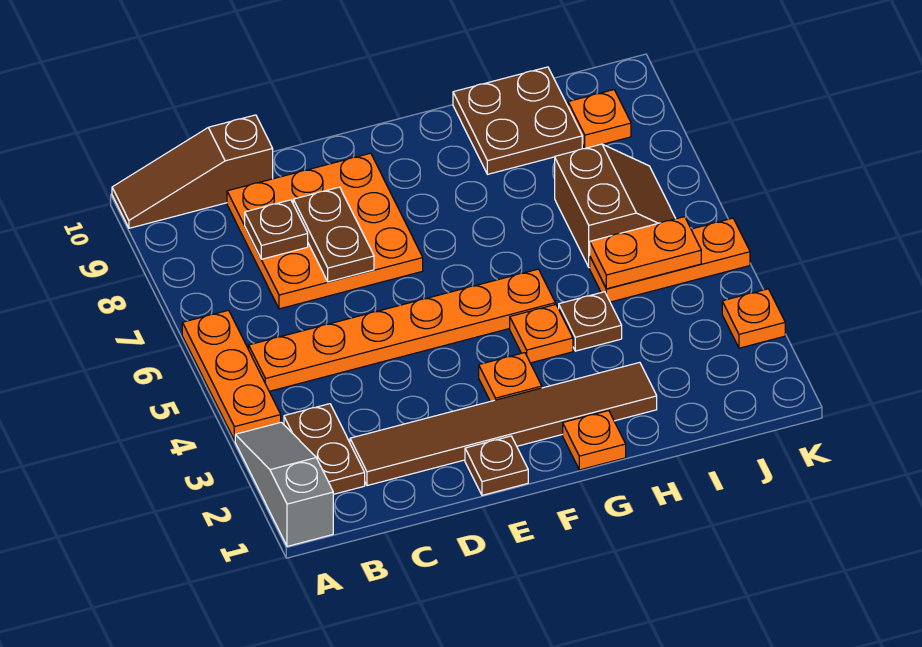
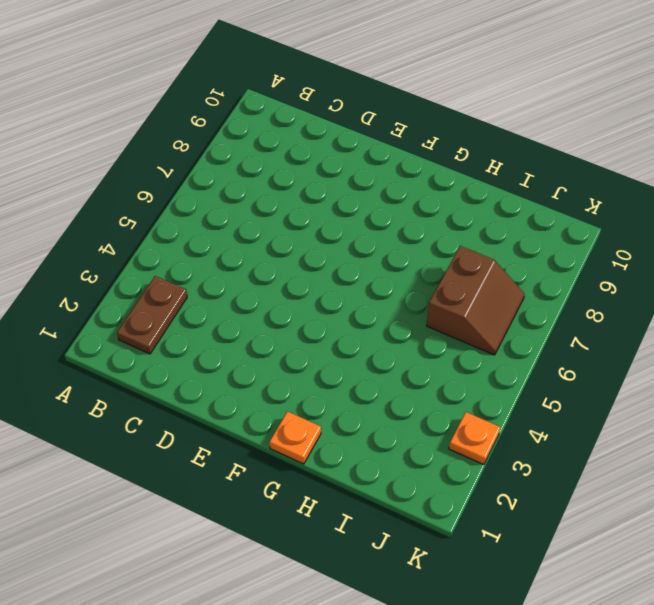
none -> grey 1x3 slope [235,422,333,546]
none -> orange 1x3 plate [182,310,281,440]
none -> brown 1x3 slope [112,115,273,228]

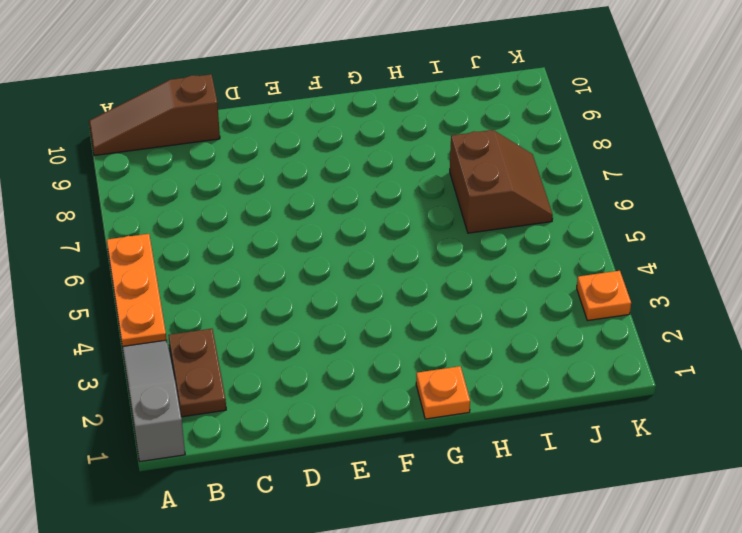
none -> orange 1x6 plate [249,269,555,391]
none -> brown 1x6 tile [350,362,657,486]
none -> orange 3x3 plate [227,153,423,309]

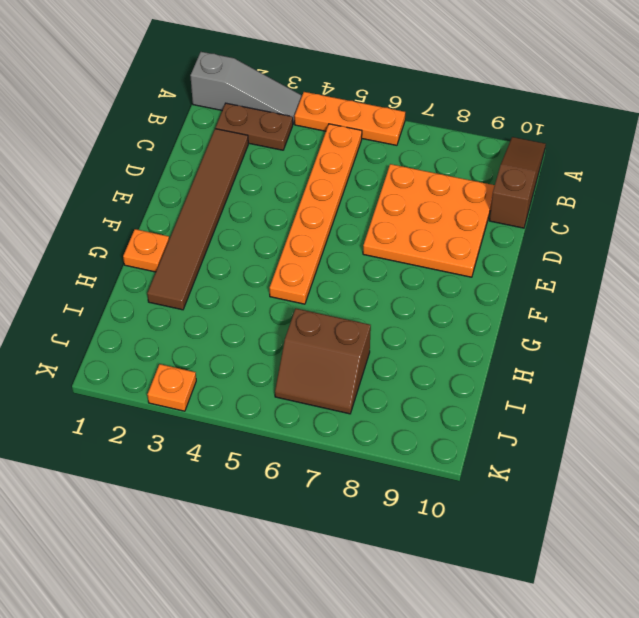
none -> brown 1x1 plate [465,436,528,495]
none -> orange 1x1 plate [479,353,542,401]
none -> orange 1x1 plate [510,304,573,363]

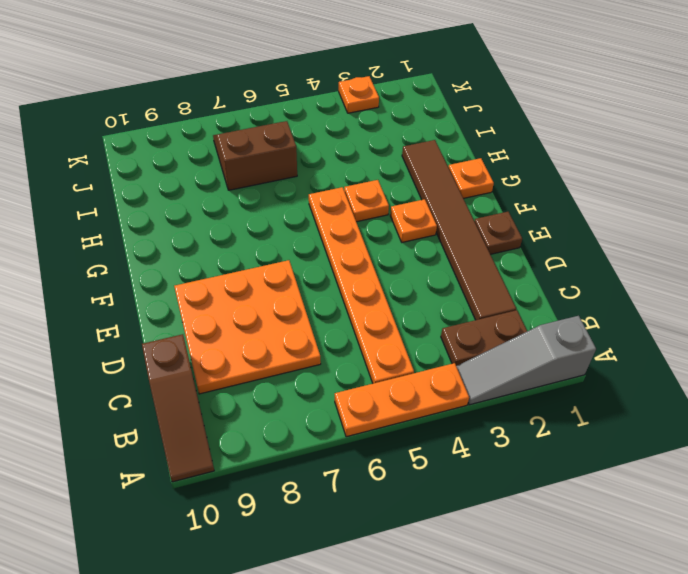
none -> brown 1x1 plate [559,292,622,351]
none -> brown 2x2 plate [453,67,582,174]
none -> orange 1x3 plate [590,218,750,302]

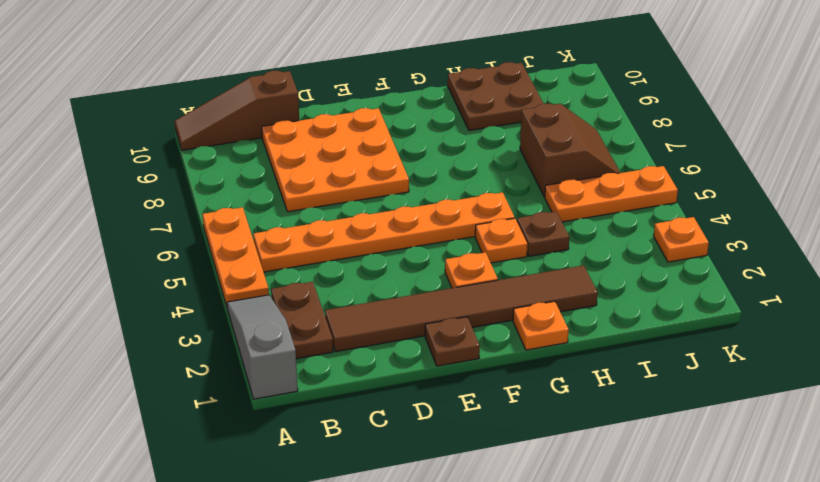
none -> orange 1x1 plate [568,90,631,148]
none -> brown 1x1 plate [245,200,308,259]
none -> brown 1x2 plate [293,187,374,282]

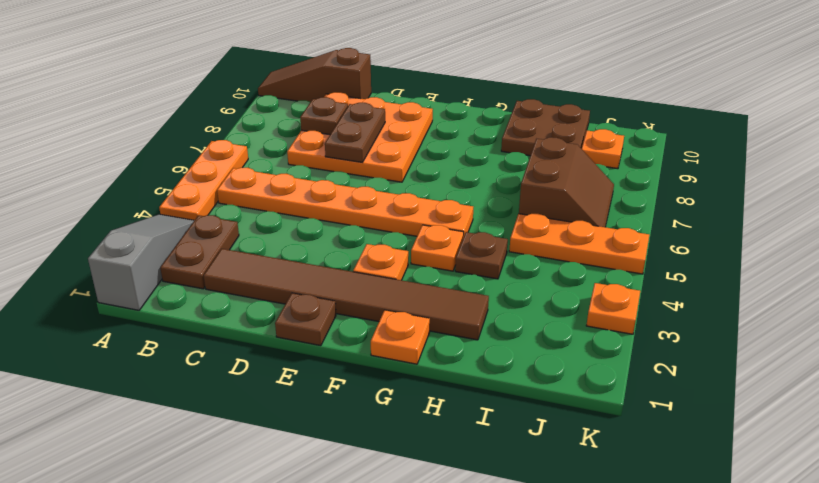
none -> orange 1x2 plate [590,217,701,289]

